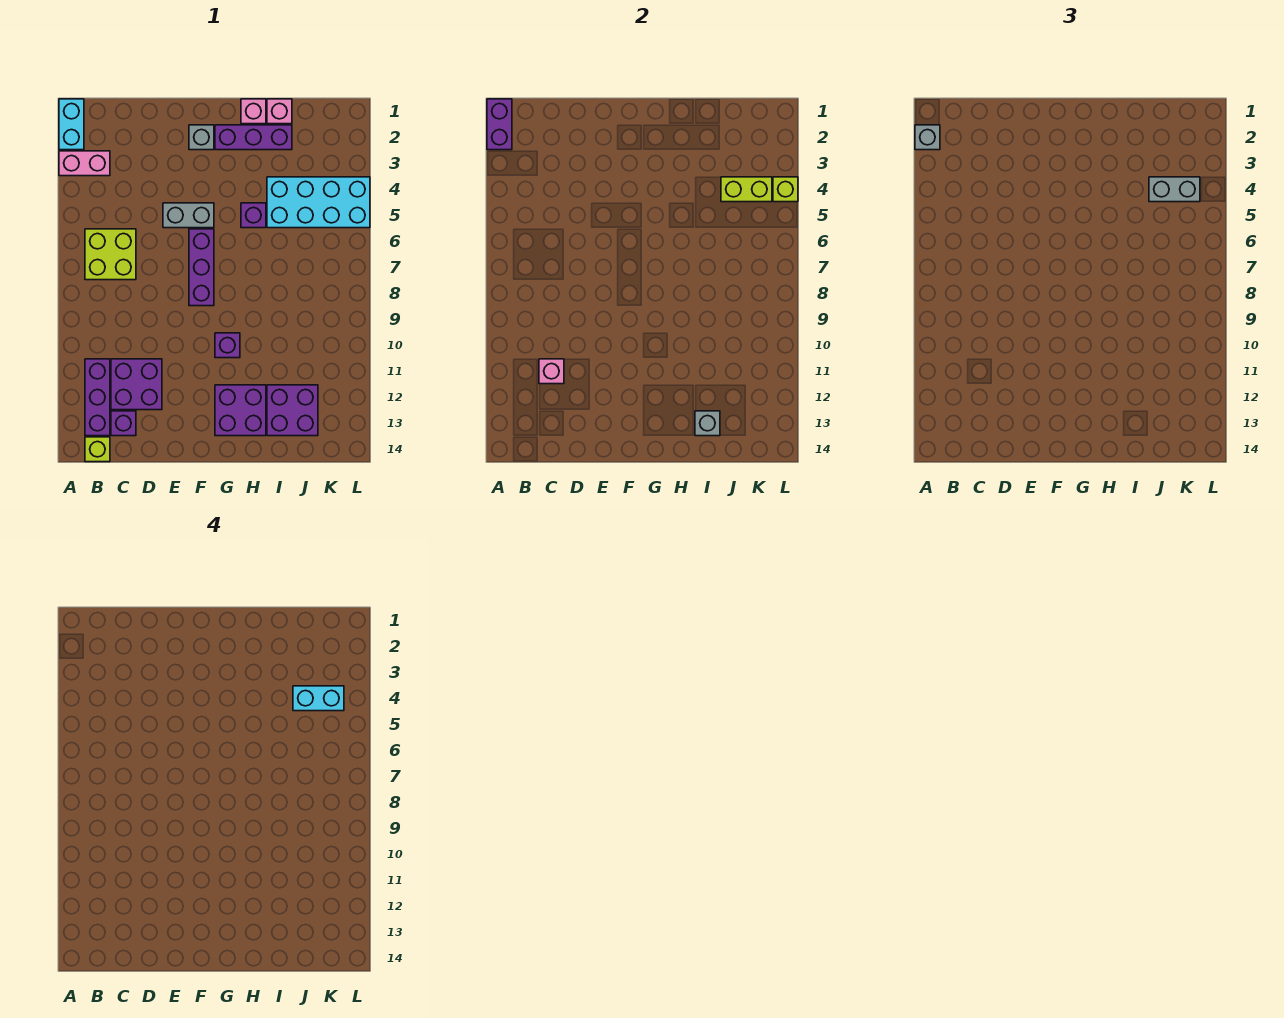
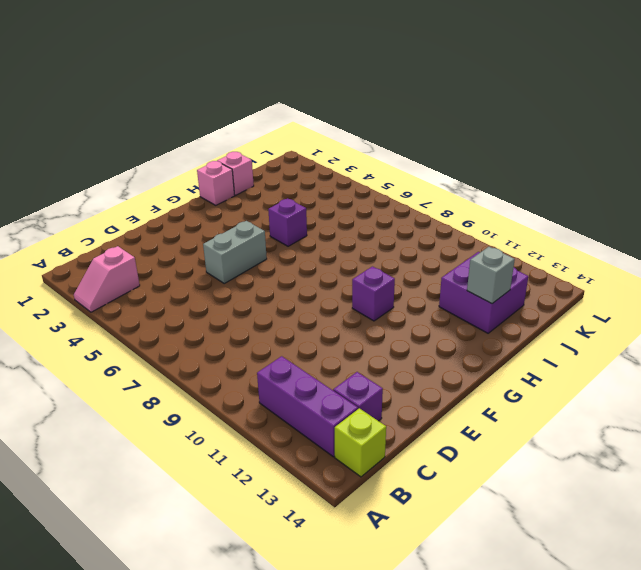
pink 1x2 slope [74,246,140,312] -> pink 1x2 brick [59,151,110,176]
none -> cyan 1x2 brick [59,99,84,150]
none -> lime 2x2 brick [85,229,136,280]
none -> purple 2x2 brick [111,359,162,410]

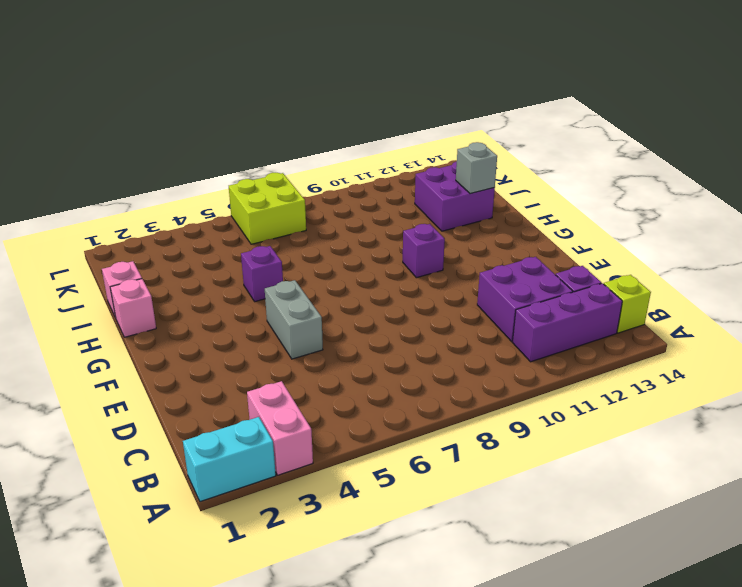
lime 2x2 brick [229,173,306,244] -> lime 2x2 brick moved to [85,229,136,280]
none -> grey 1x1 brick [189,125,214,150]
none -> purple 1x3 brick [189,229,214,306]
none -> purple 1x3 brick [215,125,292,150]

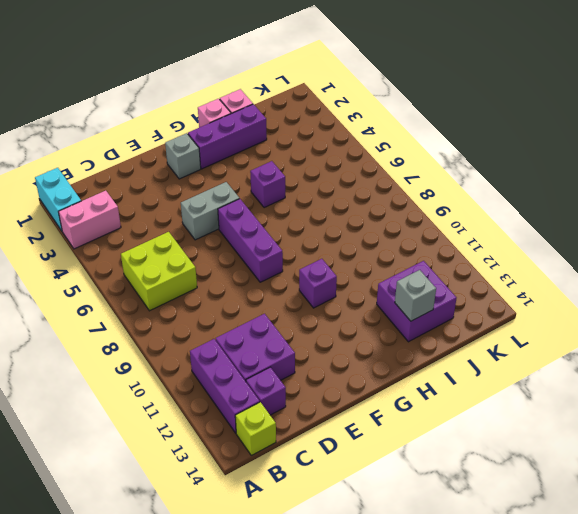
none -> purple 2x2 brick [215,385,266,436]
none -> cyan 2x4 brick [267,177,370,228]
none -> purple 1x2 brick [487,99,512,150]

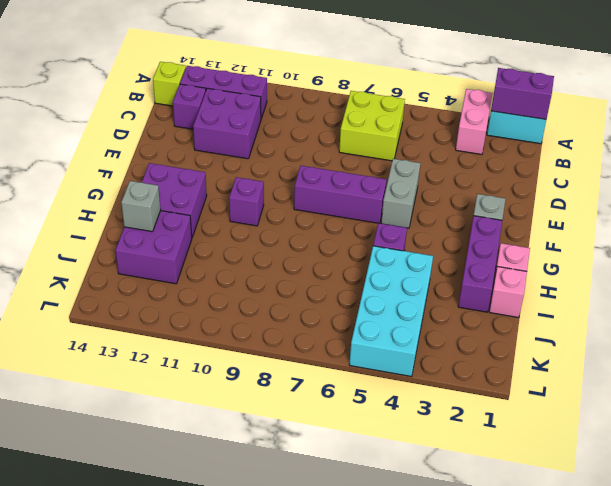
none -> pink 1x1 brick [539,359,564,384]
none -> lime 1x2 brick [721,177,772,202]
none -> lime 1x1 brick [773,177,798,202]

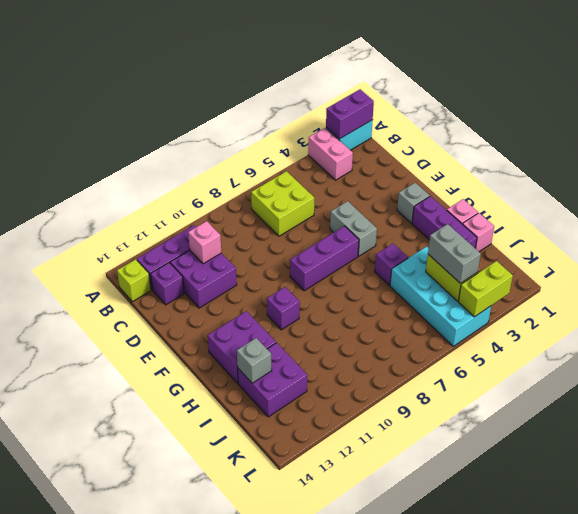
lime 1x2 brick [458,261,513,317] -> lime 1x1 brick [773,177,798,202]
none -> grey 1x1 brick [915,125,940,150]
none -> cyan 1x2 brick [293,686,344,711]

